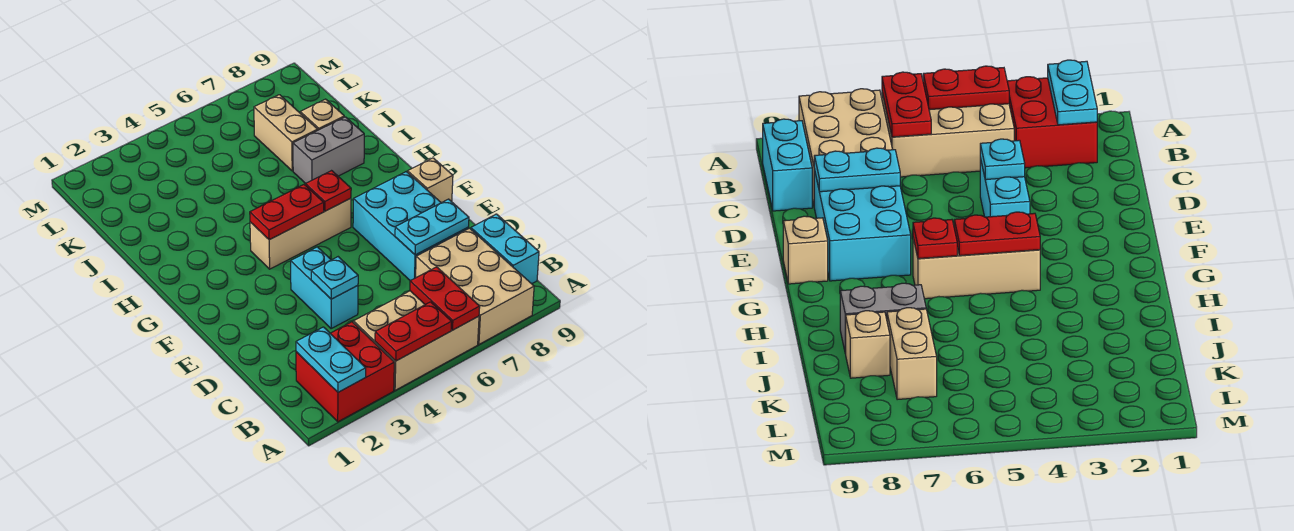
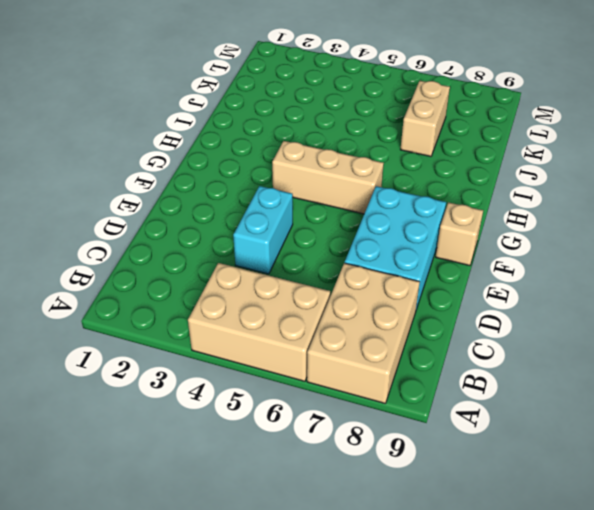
none -> red 2x2 brick [296,322,394,422]
none -> cyan 1x2 brick [471,214,539,284]
none -> grey 1x2 brick [293,117,364,183]

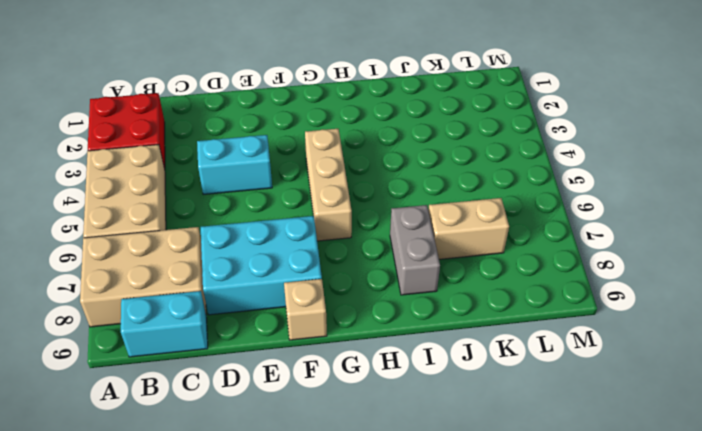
none -> tan 1x1 brick [300,99,344,130]
none -> cyan 1x2 plate [296,327,366,392]
none -> red 1x2 plate [375,302,452,361]

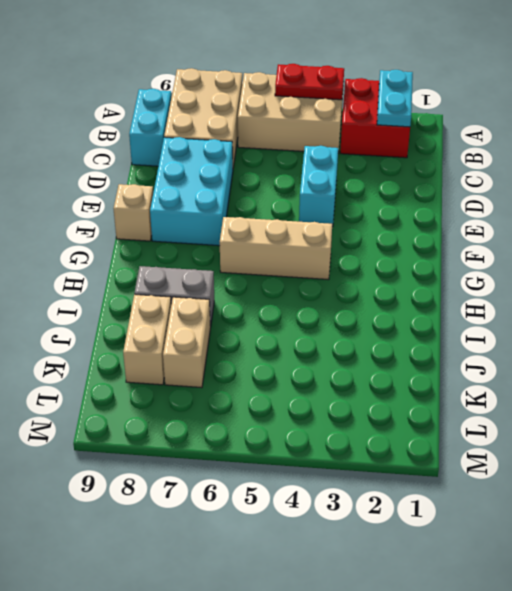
tan 1x2 brick [123,294,171,385] -> tan 1x1 brick [300,99,344,130]
none -> red 1x2 plate [410,267,480,330]
none -> cyan 1x1 plate [311,257,358,299]
none -> cyan 1x2 plate [395,199,469,255]

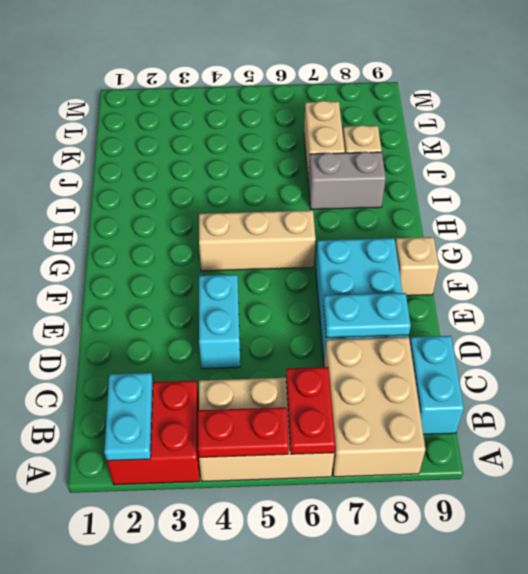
none -> cyan 1x1 plate [311,257,358,299]
none -> red 1x2 plate [250,185,324,240]
none -> red 1x1 plate [306,171,351,211]

